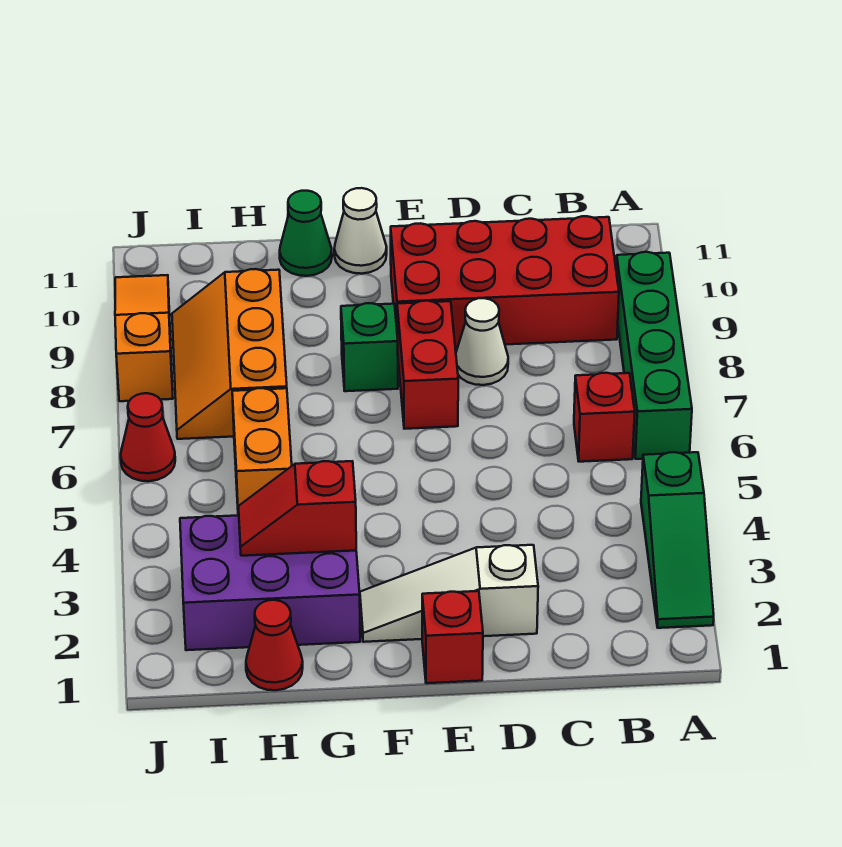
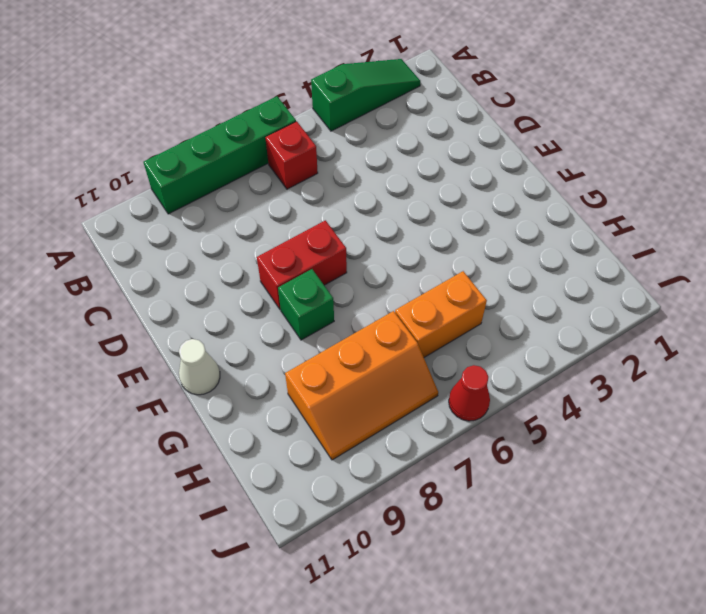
none -> red 2x4 brick [391,216,619,347]
none -> white 1x3 slope [360,545,538,642]
none -> white 1x1 cone [456,298,508,385]

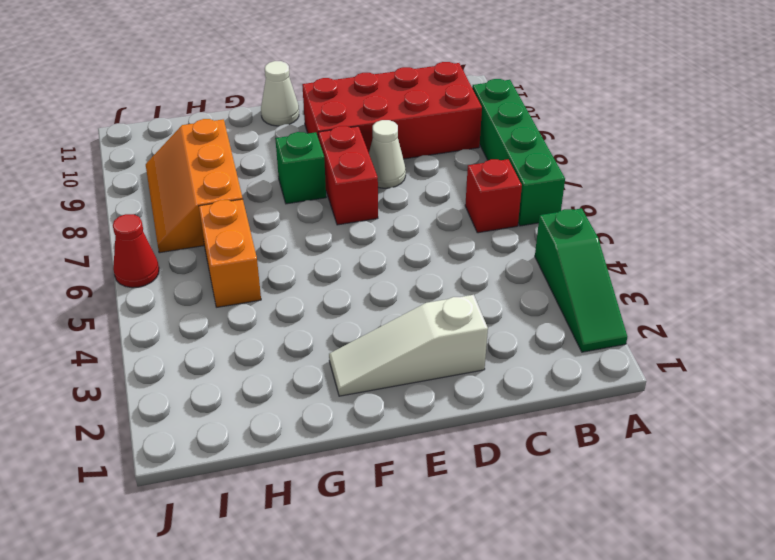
none -> red 1x1 brick [422,591,483,683]
none -> purple 2x3 brick [180,515,360,650]
none -> green 1x1 cone [280,191,332,276]

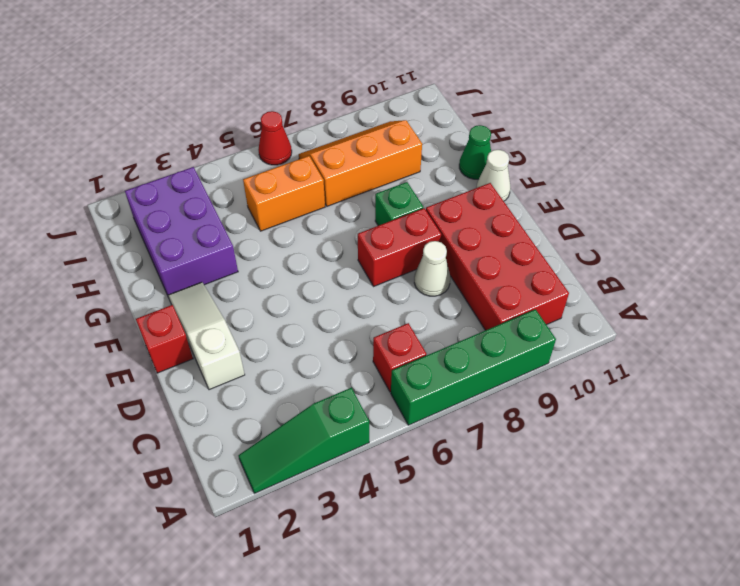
none -> red 1x1 cone [246,600,303,690]
none -> orange 1x3 slope [115,275,173,401]
none -> red 1x2 slope [238,461,356,556]

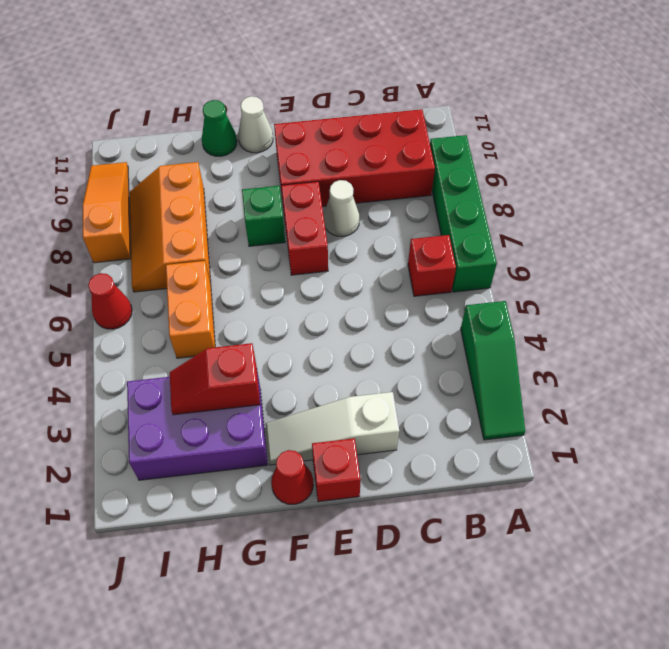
red 1x1 cone [271,450,313,504] -> red 1x1 cone moved to [246,600,303,690]

